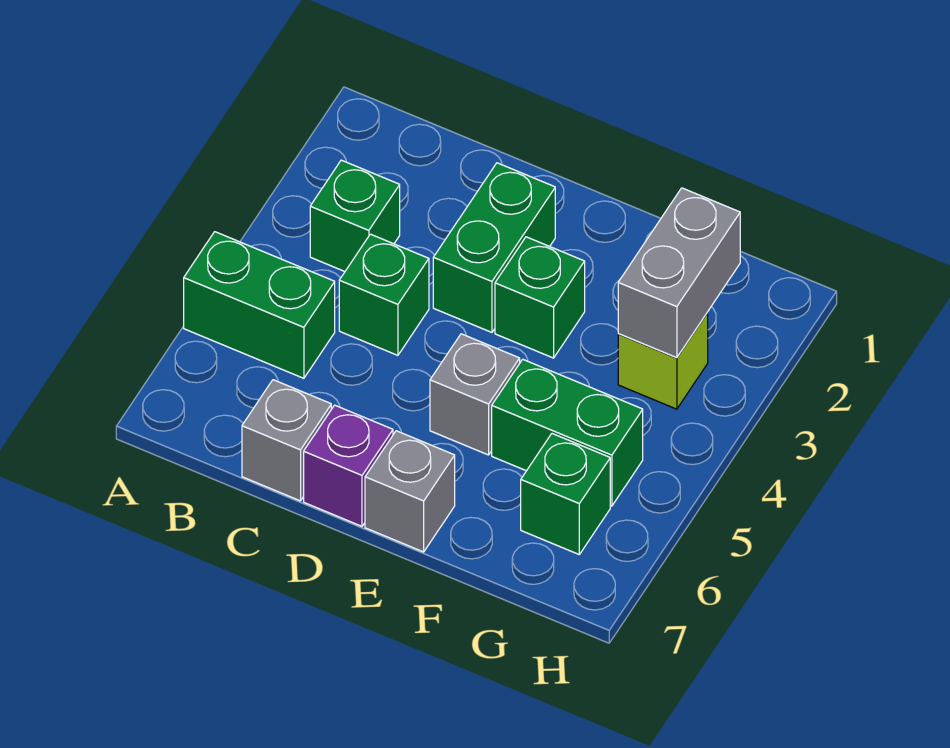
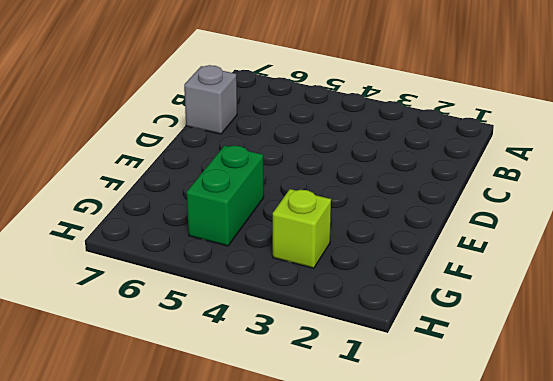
none -> green 1x2 brick [184,232,335,378]
none -> green 1x1 brick [310,160,400,271]
none -> green 1x1 brick [339,234,429,355]

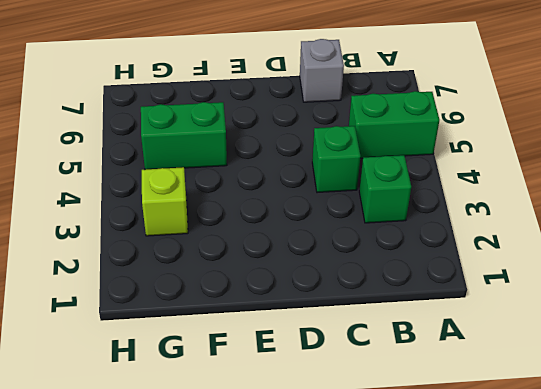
none -> green 1x2 brick [433,163,555,332]
none -> purple 1x1 brick [304,405,393,526]
none -> green 1x1 brick [495,237,585,358]

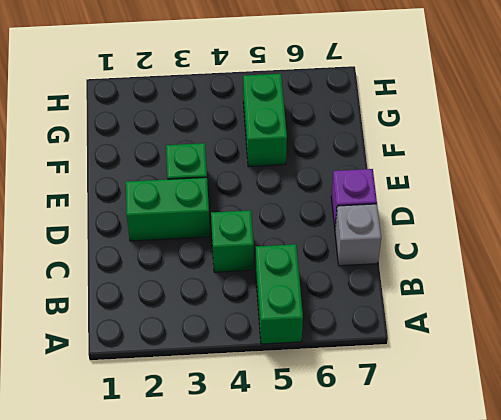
none -> green 1x1 brick [310,160,400,271]
none -> grey 1x1 brick [430,334,520,455]
none -> grey 1x1 brick [365,431,455,552]

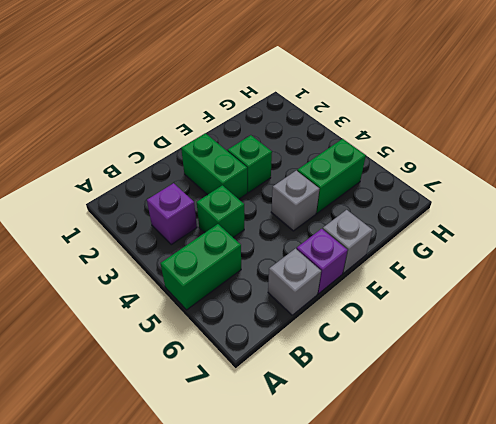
purple 1x1 brick [147,183,197,245] -> green 1x1 brick [310,160,400,271]
none -> lime 1x1 brick [618,312,708,409]
none -> green 1x1 brick [521,434,610,554]
none -> grey 1x2 brick [618,188,740,358]

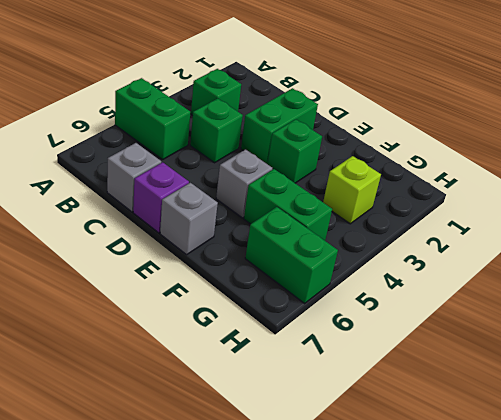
green 1x2 brick [245,207,338,303] -> green 1x1 brick [521,434,610,554]
none -> grey 1x2 brick [618,188,740,358]

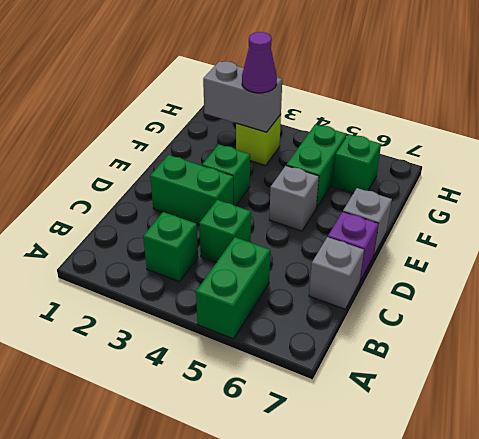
purple 1x1 cone [242,32,277,93] -> none

